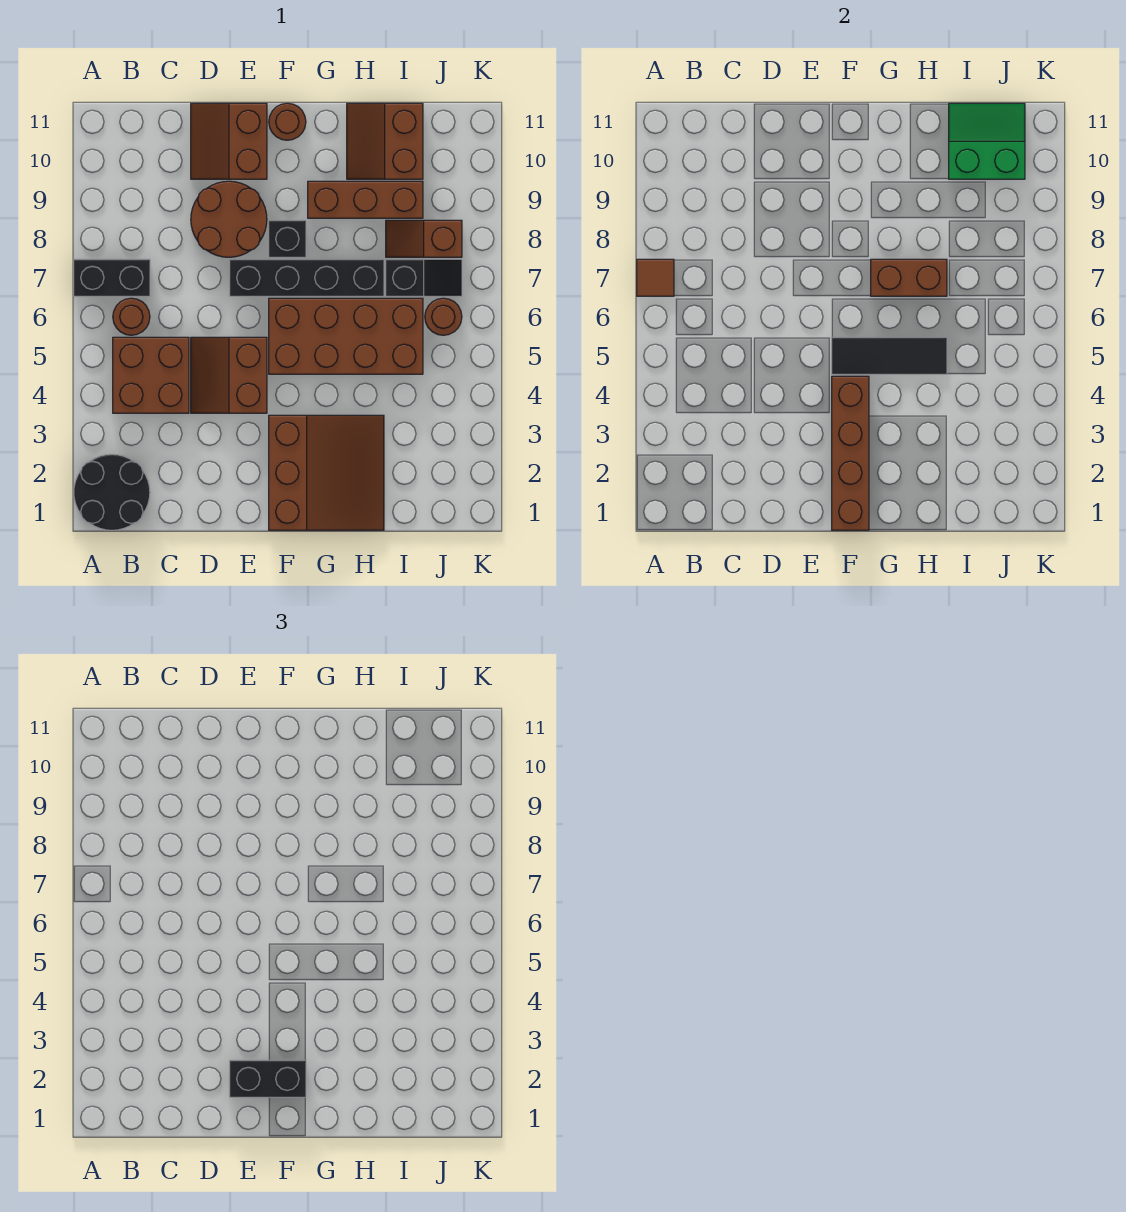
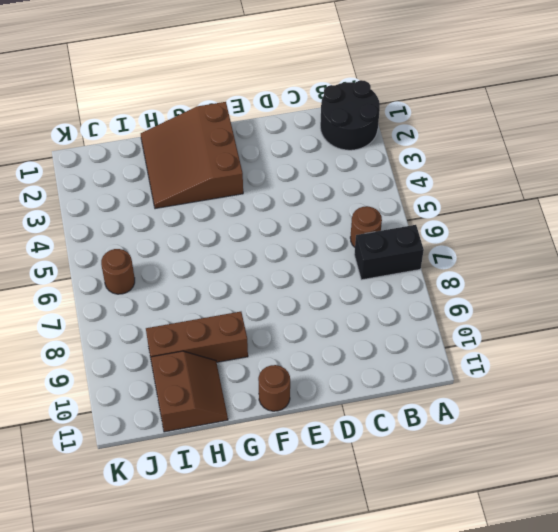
none -> brown 2x2 brick [113,337,189,413]
none -> brown 2x2 slope [191,337,267,413]
none -> brown 2x2 round brick [191,181,267,257]

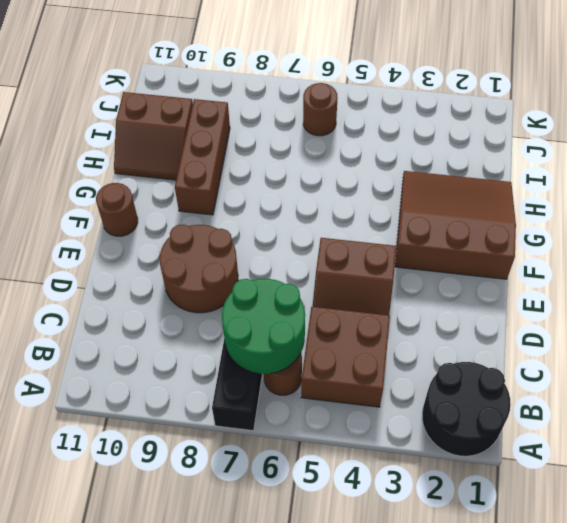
green 2x2 round brick [222,279,305,374] -> none
none -> brown 2x2 slope [191,103,267,179]
none -> black 1x4 brick [230,259,384,296]
none -> brown 2x4 brick [269,298,423,374]

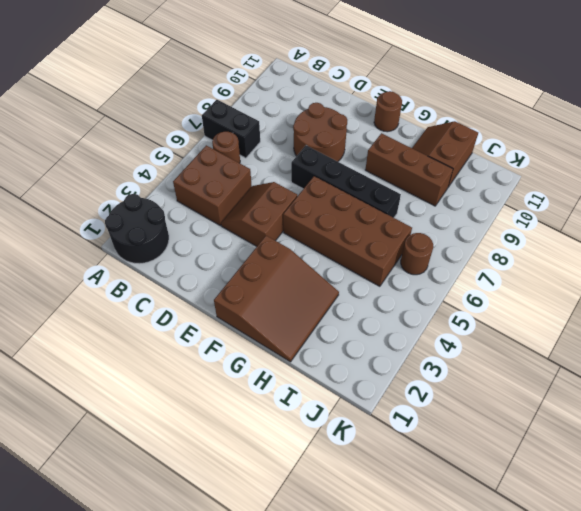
none -> brown 2x2 slope [191,103,267,179]
none -> black 1x1 brick [269,220,306,257]
none -> black 1x2 slope [386,259,462,296]

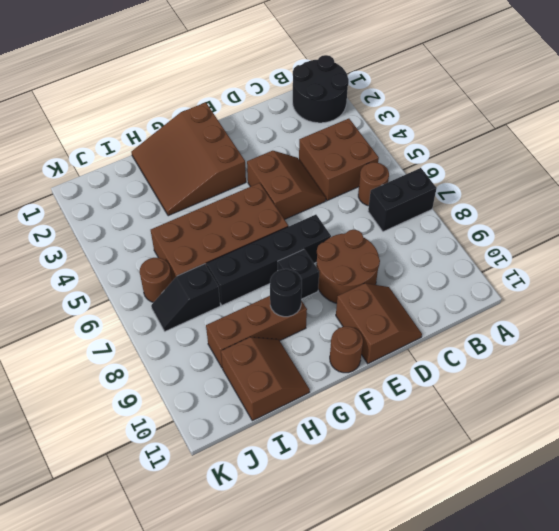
black 1x1 round brick [270,269,302,317] -> none
none -> brown 1x2 slope [386,220,462,257]
none -> brown 1x1 tile [637,259,674,296]
none -> brown 1x4 brick [832,376,869,530]

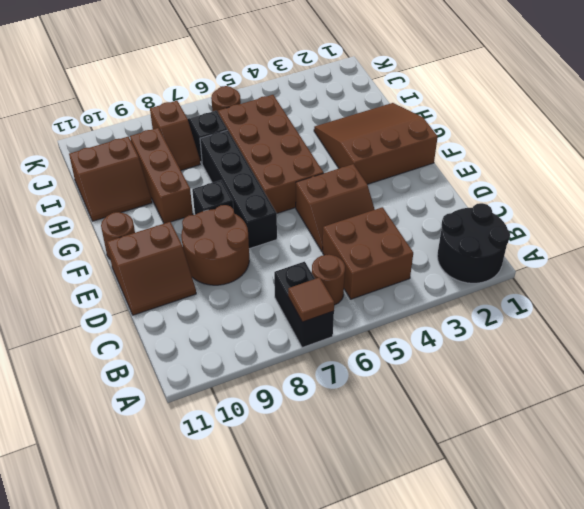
none -> brown 1x4 brick [832,376,869,530]
none -> black 1x3 tile [832,337,947,374]
none -> brown 1x2 brick [871,259,947,296]

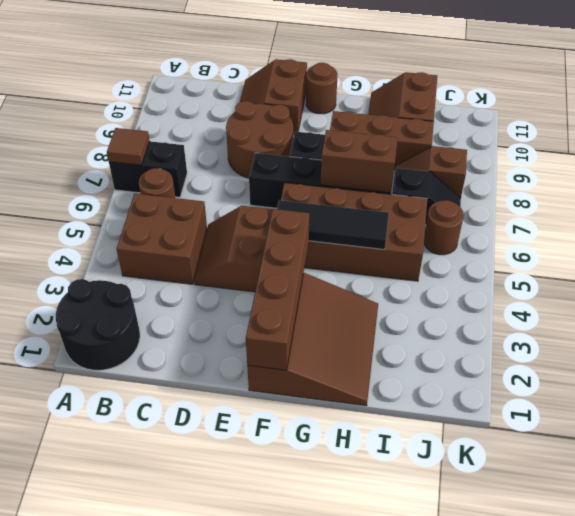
none -> green 2x2 slope [949,103,1025,179]
none -> black 1x2 brick [230,1060,306,1097]

